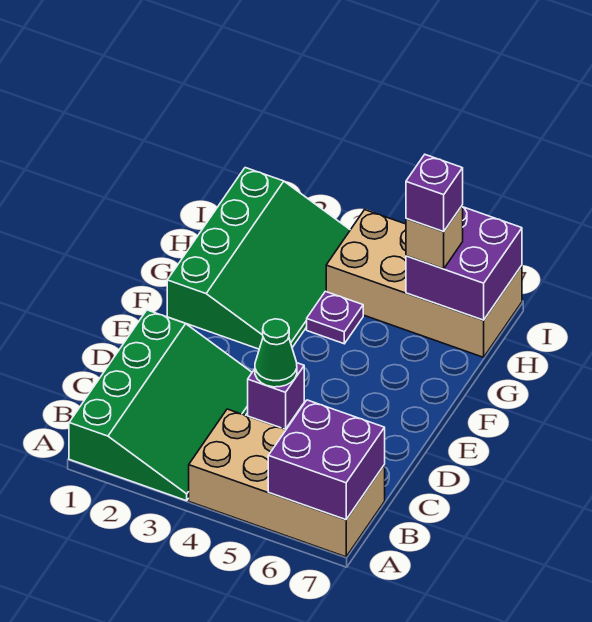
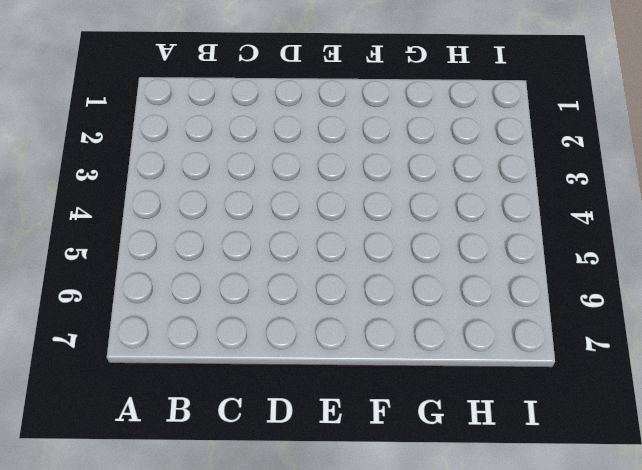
none -> green 3x4 slope [69,310,252,501]
none -> tan 2x4 brick [189,409,385,557]

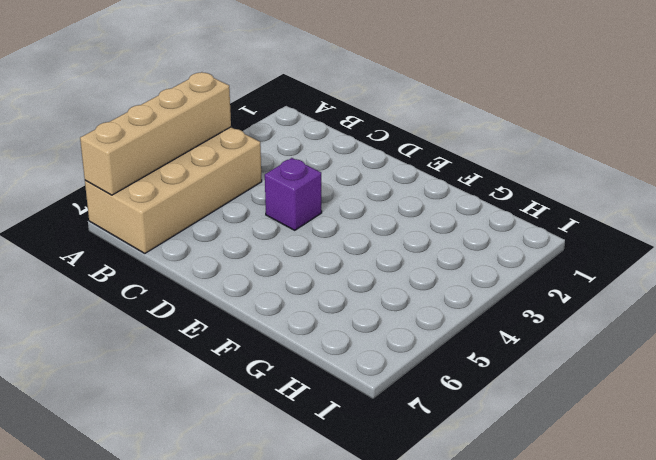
tan 1x4 brick [80,72,231,195] -> purple 2x2 brick [268,400,385,520]
none -> green 3x4 slope [69,310,252,501]
none -> green 3x4 slope [167,168,350,349]

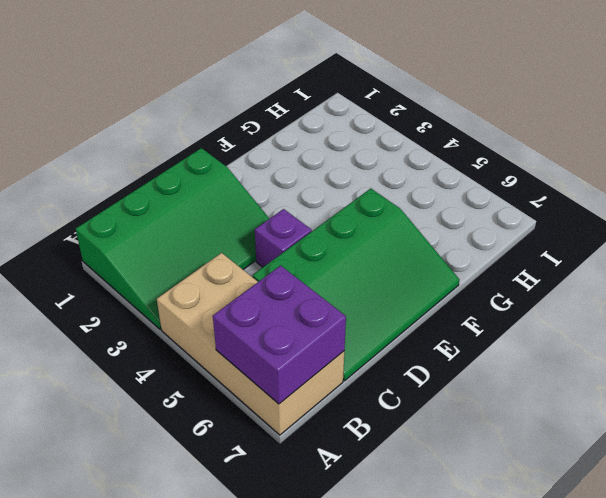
green 3x4 slope [253,189,459,381] -> green 3x4 slope moved to [167,168,350,349]
none -> purple 1x1 plate [307,291,363,344]
none -> tan 2x4 brick [326,210,522,357]

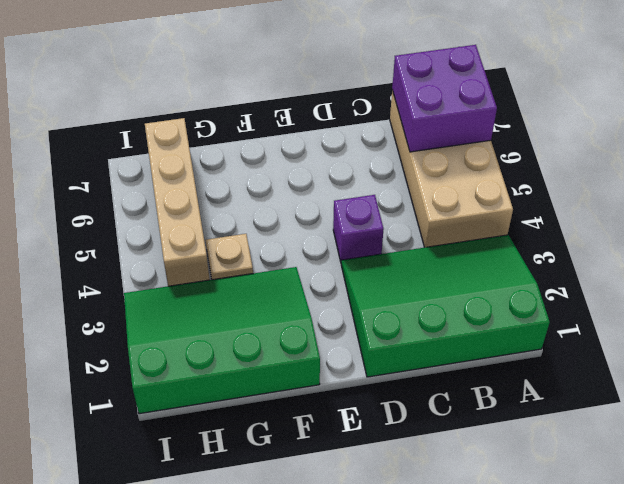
tan 1x1 plate [206,234,253,280] -> purple 1x1 plate [307,291,363,344]
tan 1x4 brick [145,118,210,286] -> tan 2x4 brick [326,210,522,357]
none -> green 1x1 cone [255,319,297,387]
none -> purple 2x2 brick [406,207,522,320]

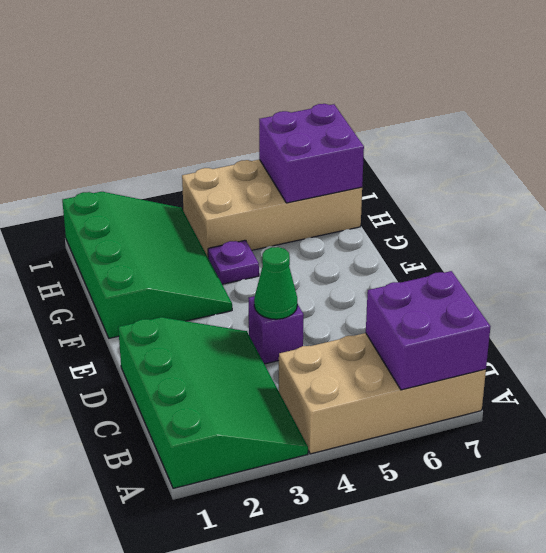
none -> tan 1x1 brick [406,205,463,269]
none -> purple 1x1 brick [406,155,463,232]

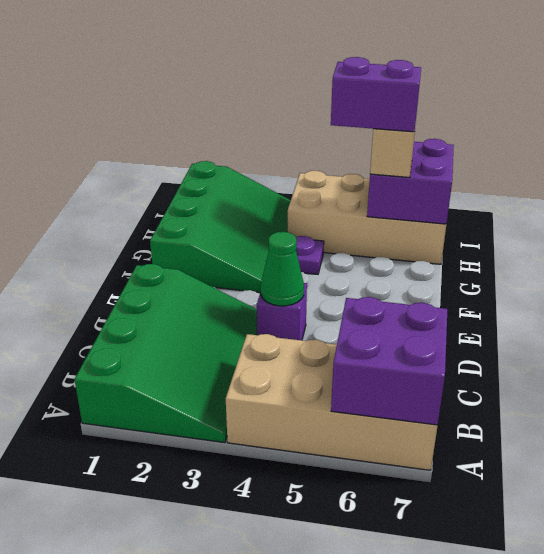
purple 1x2 brick [331,57,421,132] -> purple 1x1 brick [406,155,463,232]

